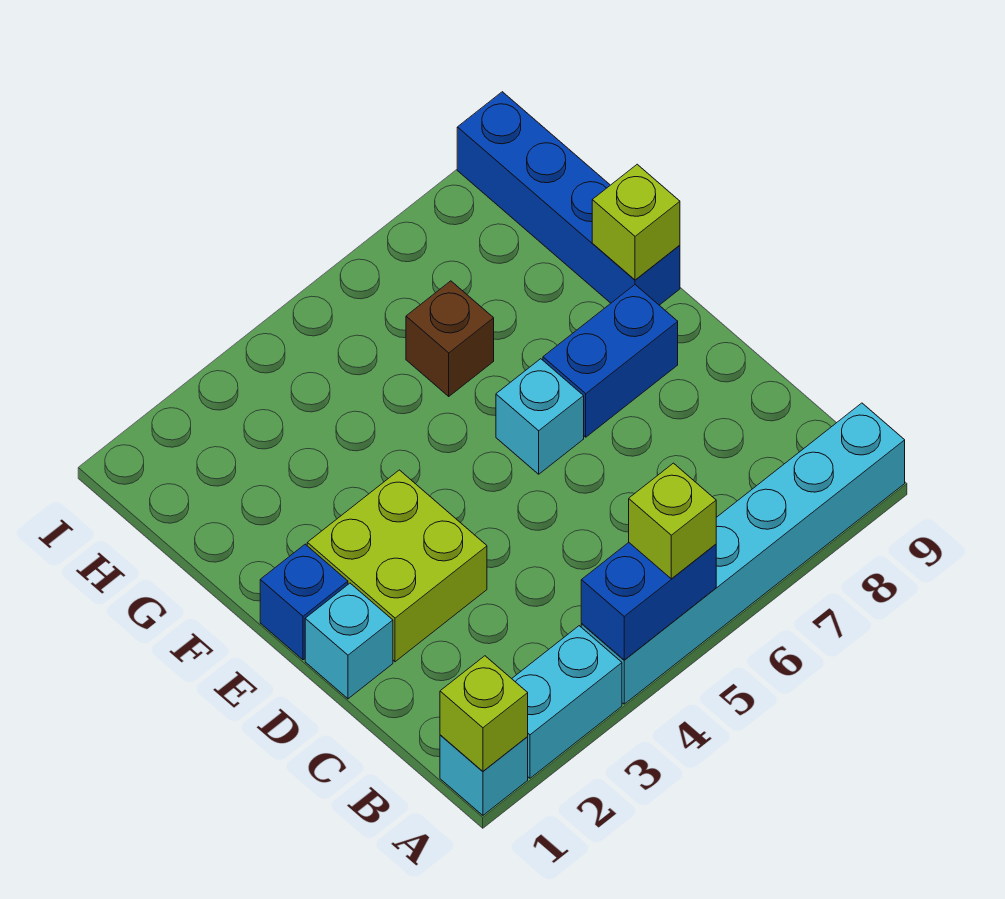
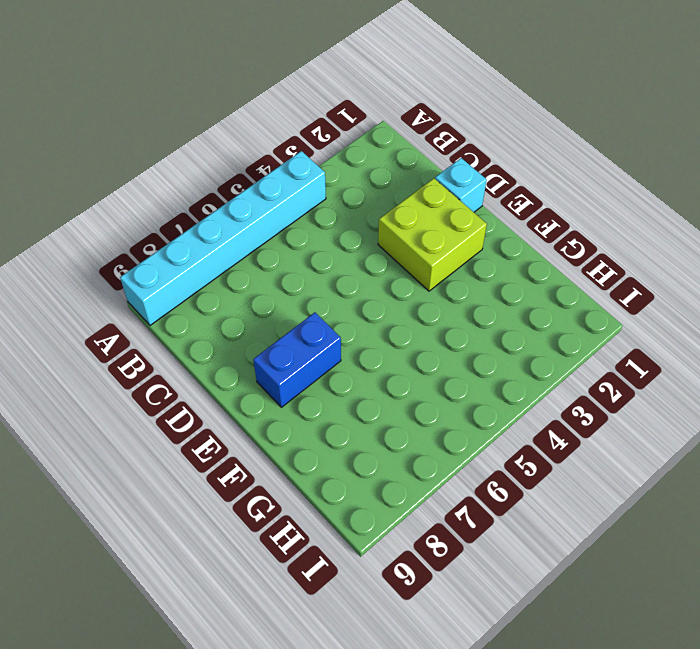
none -> cyan 1x1 brick [440,735,528,815]
none -> cyan 1x2 brick [512,626,622,778]
none -> blue 1x1 brick [260,544,348,660]

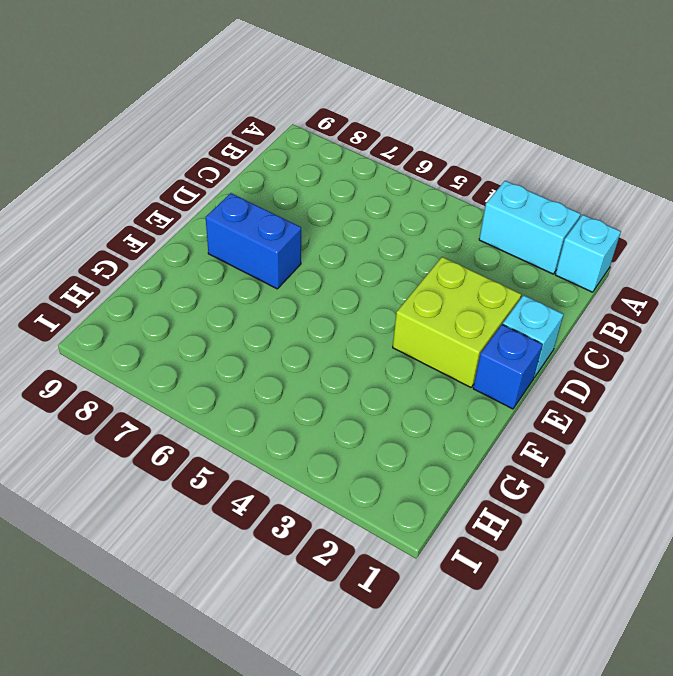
none -> cyan 1x6 brick [581,403,905,704]
none -> cyan 1x1 brick [496,359,584,474]
none -> blue 1x4 brick [457,92,680,305]

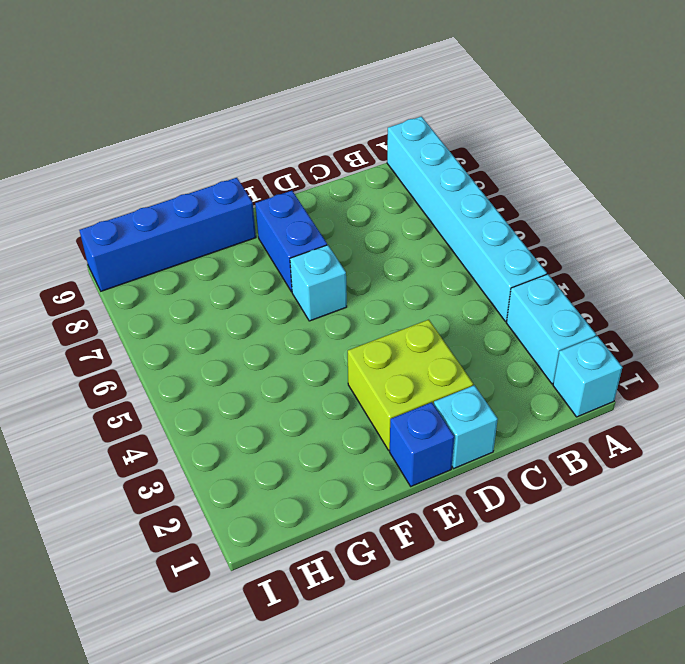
none -> brown 1x1 brick [406,281,494,396]
none -> lime 1x1 brick [440,656,528,771]
none -> blue 1x2 brick [581,543,716,660]

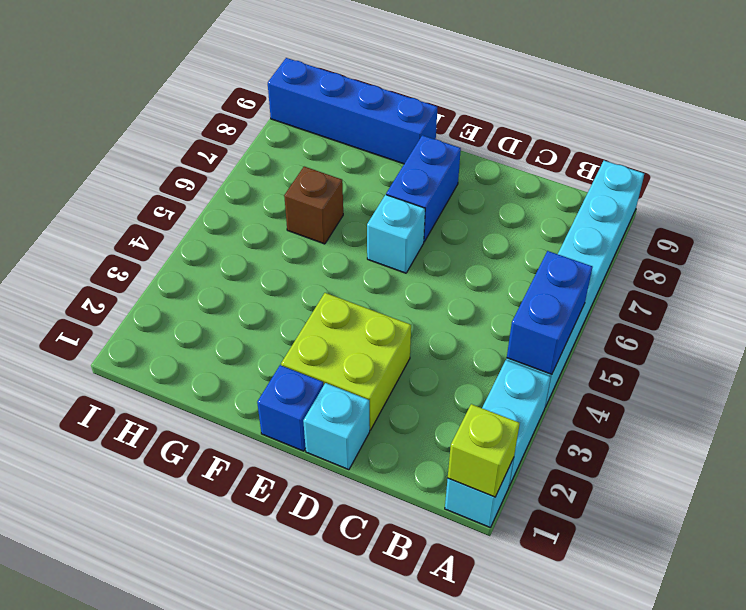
none -> lime 1x1 brick [592,164,680,280]
none -> lime 1x1 brick [629,463,716,579]

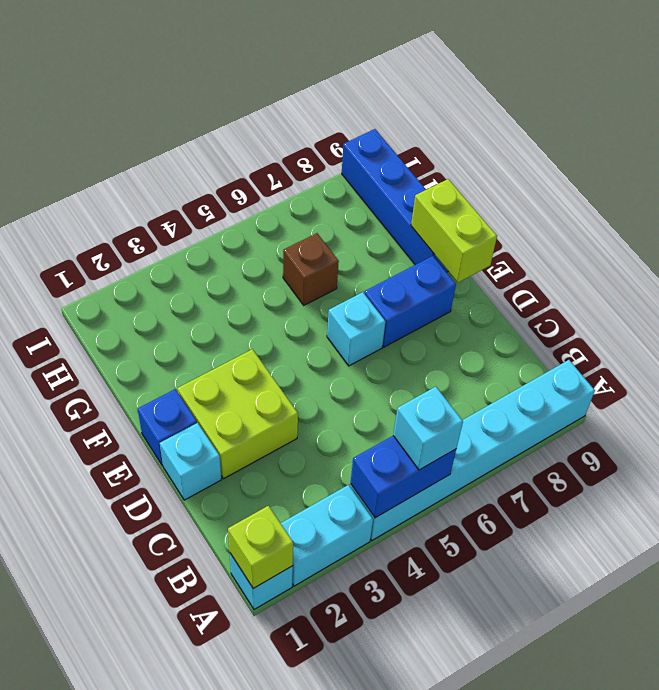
cyan 1x1 brick [393,387,463,470] -> lime 1x1 brick [629,463,716,579]
lime 1x2 brick [411,179,497,282] -> lime 1x1 brick [592,164,680,280]

